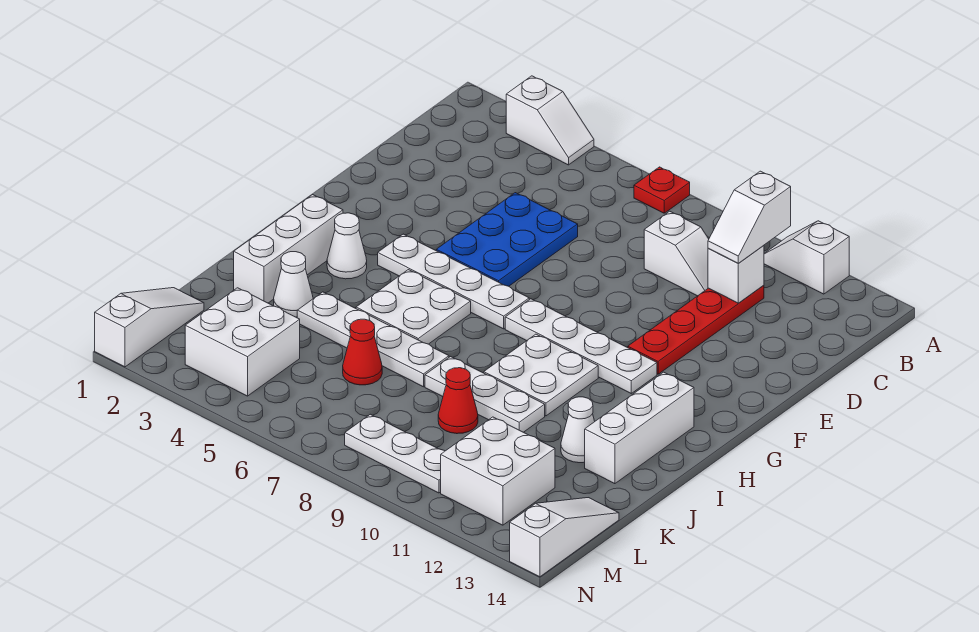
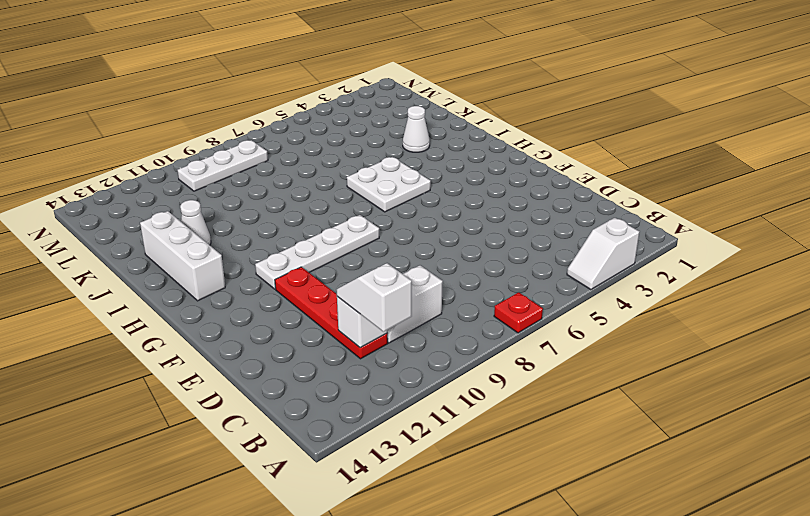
none -> white 1x2 slope [764,221,849,294]
none -> blue 2x3 plate [436,193,578,286]
none -> white 1x4 plate [378,234,529,329]

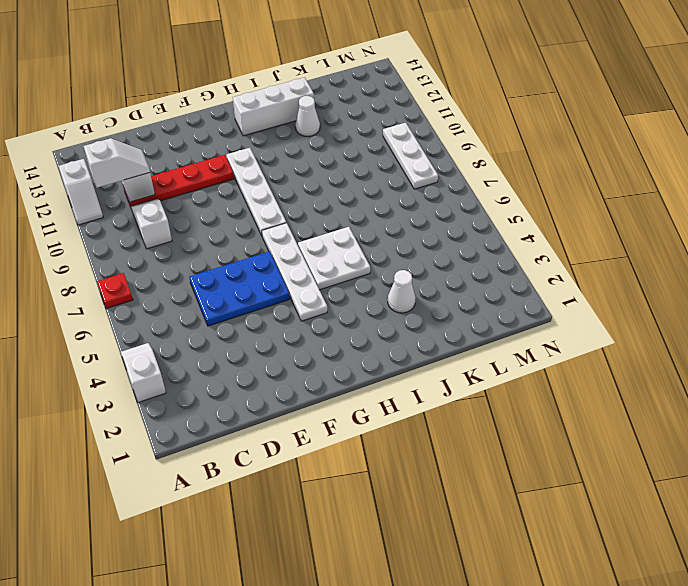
none -> white 1x3 brick [234,195,343,303]
none -> white 1x1 cone [327,213,367,279]
none -> white 2x2 plate [484,334,598,416]

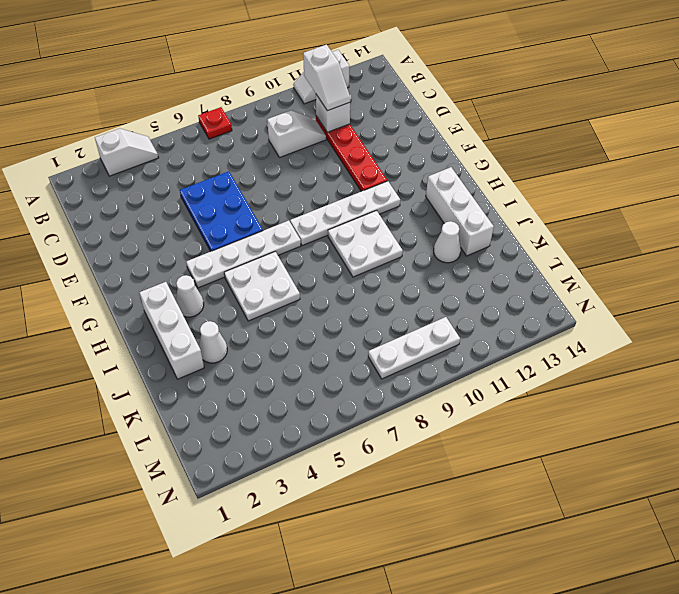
none -> white 1x4 plate [297,292,449,387]
none -> white 1x3 plate [425,357,545,432]
none -> red 1x1 cone [343,319,382,385]

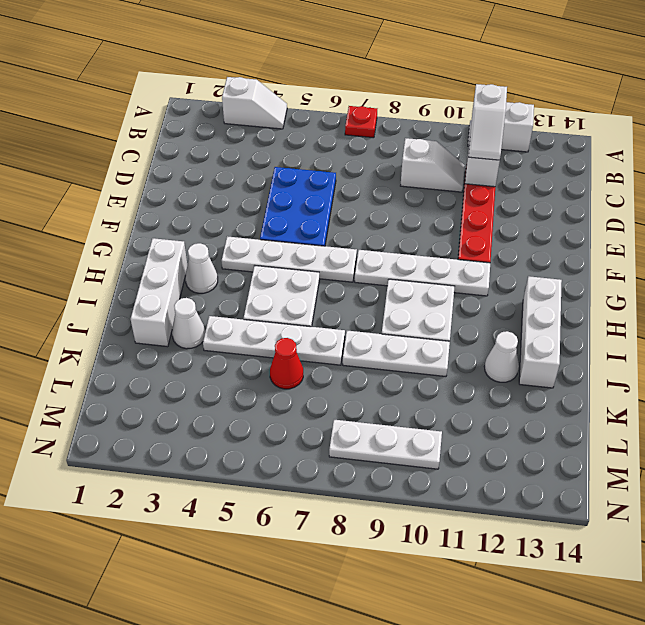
none -> red 1x1 cone [438,368,478,434]
none -> white 1x3 slope [95,288,204,367]
none -> white 2x2 brick [185,288,300,396]

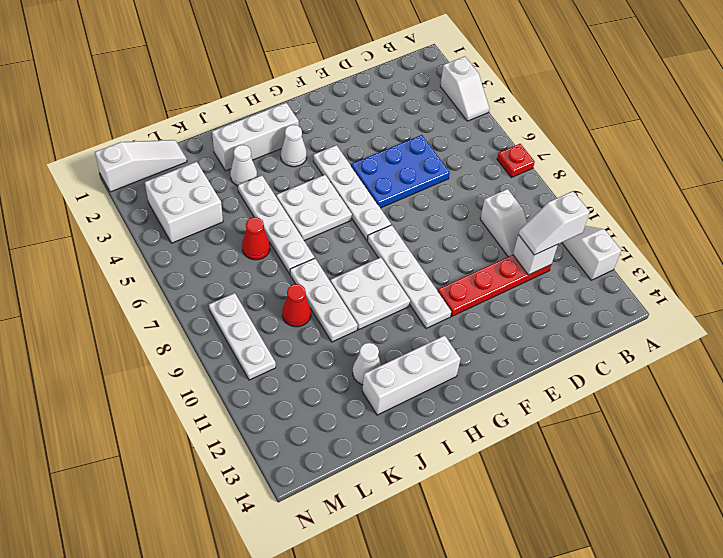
none -> white 2x2 brick [441,417,555,525]
none -> white 1x3 slope [510,498,619,577]

